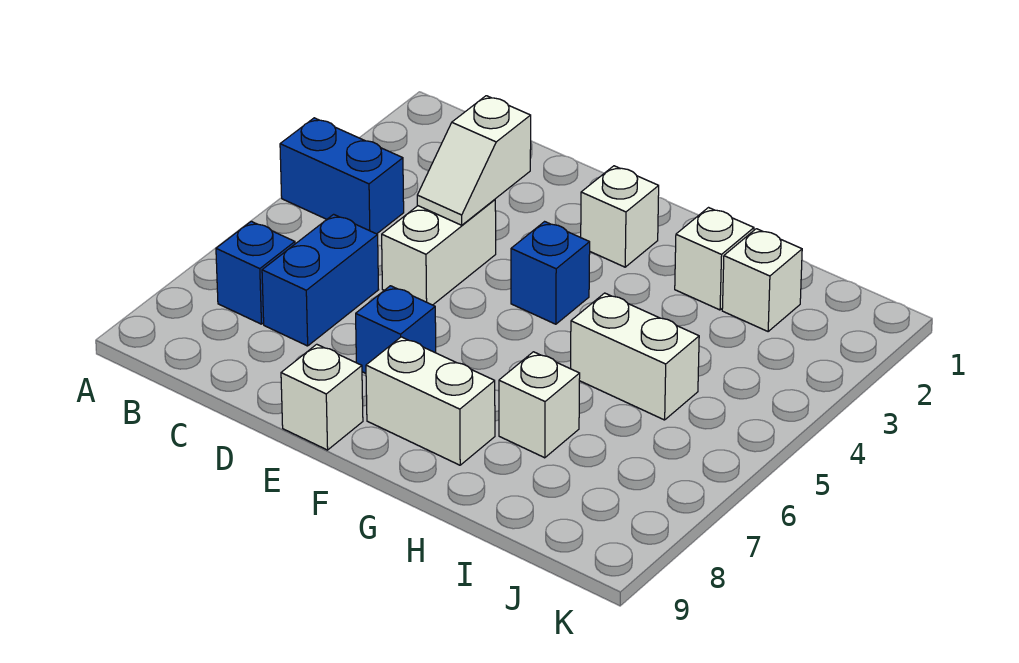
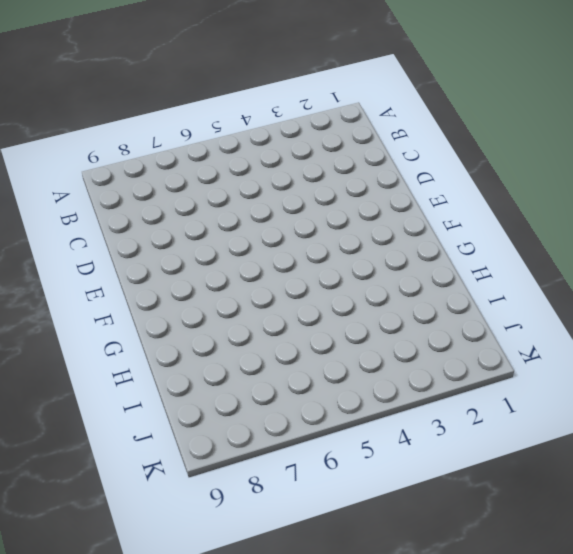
none -> blue 1x2 brick [280,118,404,234]
none -> blue 1x1 brick [216,221,295,324]
none -> blue 1x2 brick [262,214,379,346]

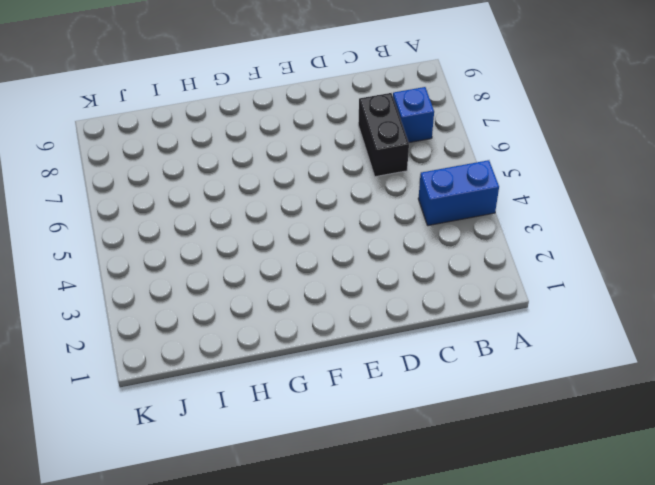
black 1x2 brick [358,93,409,177] -> blue 1x2 brick [262,214,379,346]
none -> white 1x2 brick [382,200,496,305]
none -> blue 1x1 brick [356,286,436,373]
none -> white 1x1 brick [281,344,363,450]

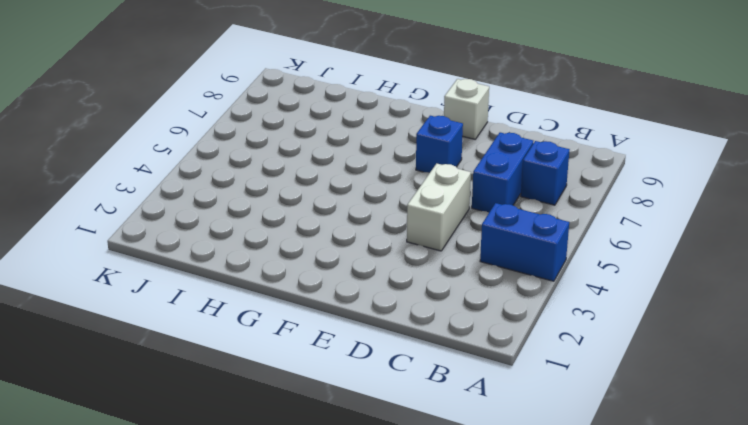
none -> white 1x1 brick [581,166,659,267]
none -> blue 1x1 brick [511,222,590,324]
none -> white 1x2 brick [366,337,495,465]

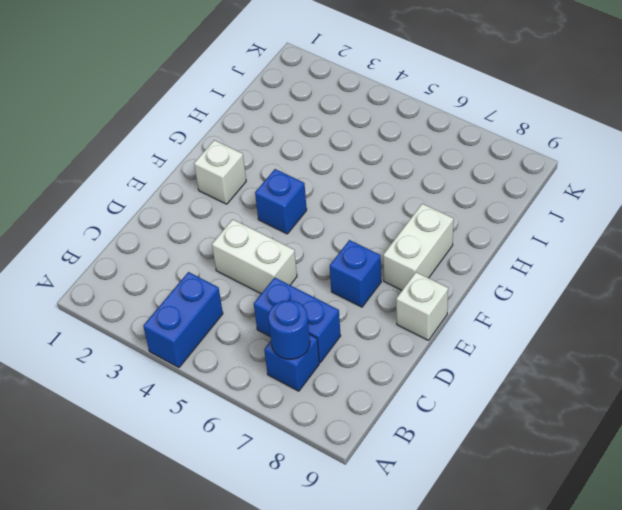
blue 1x1 round brick [268,300,310,359] -> none
none -> white 1x1 brick [675,208,754,310]
none -> white 1x2 brick [571,293,699,420]
none -> white 1x1 brick [499,352,580,458]

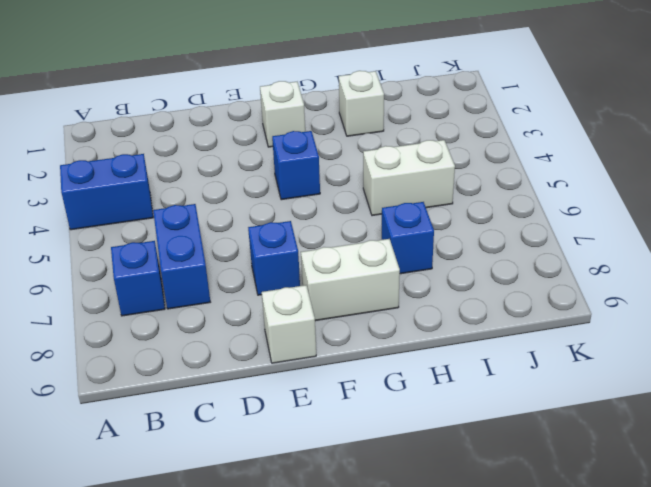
blue 1x1 brick [382,202,434,274] -> white 1x1 brick [499,352,580,458]
none -> white 1x2 brick [382,200,496,305]
none -> white 1x1 brick [722,229,802,331]
none -> white 1x2 slope [417,96,531,225]

